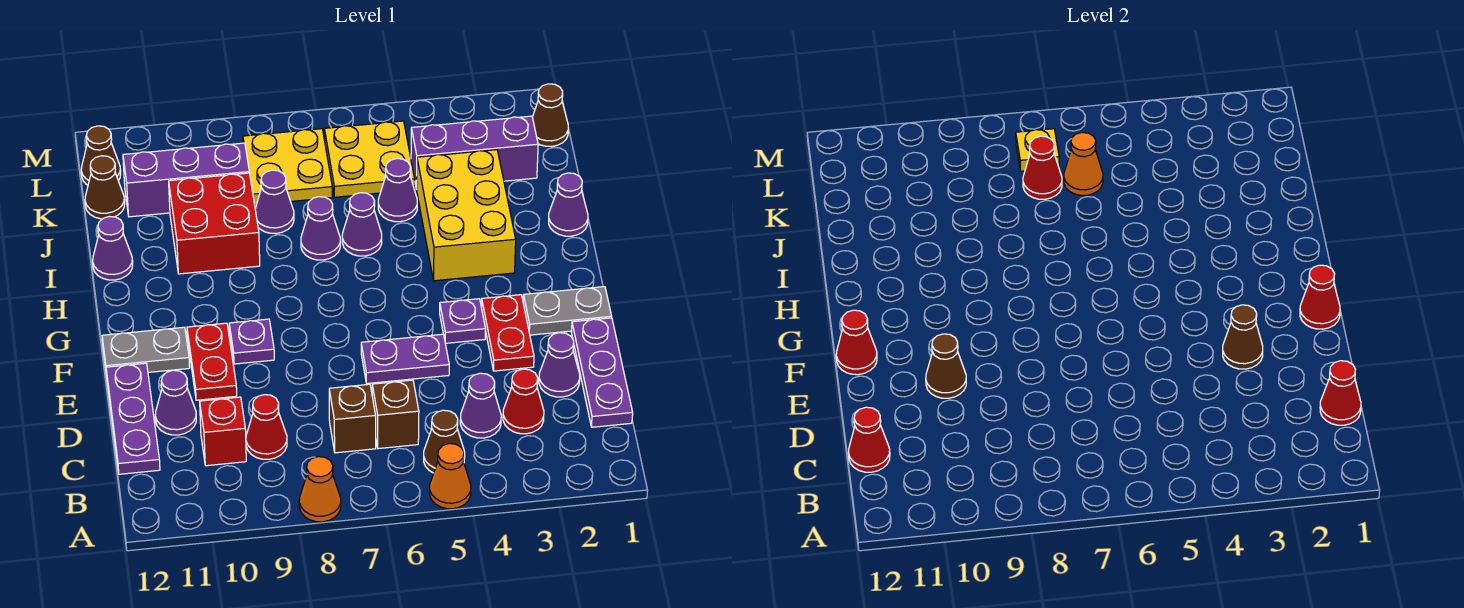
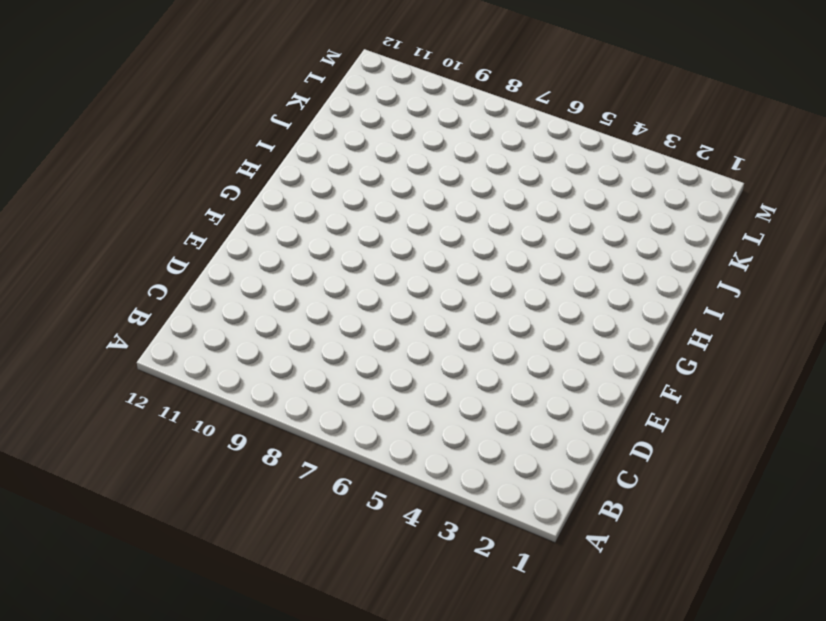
none -> orange 1x1 cone [430,444,471,509]
none -> orange 1x1 cone [299,457,341,522]
none -> brown 1x1 cone [424,410,465,473]
none -> purple 1x3 plate [571,318,633,427]

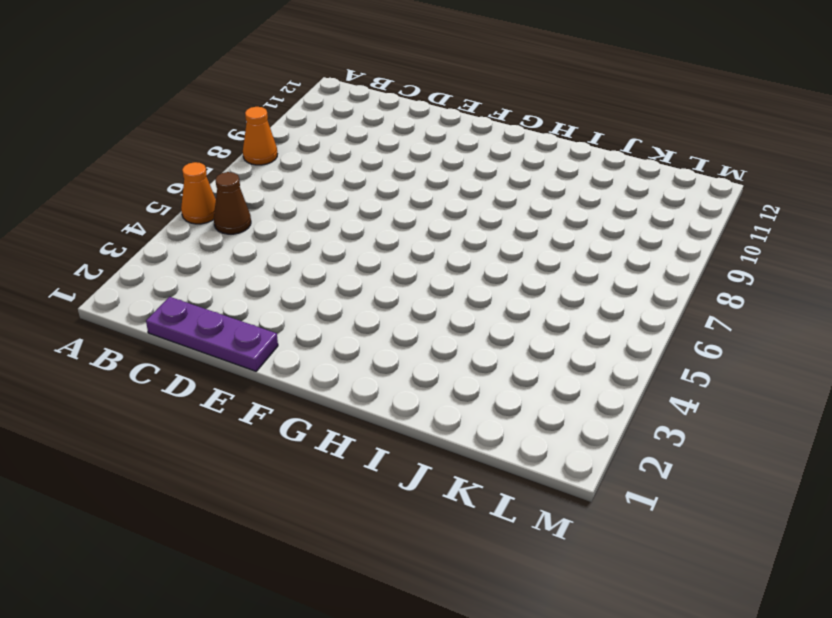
none -> red 1x1 cone [503,369,544,434]
none -> purple 1x1 cone [460,373,501,438]
none -> brown 1x1 brick [372,380,419,449]
none -> brown 1x1 brick [329,384,376,453]

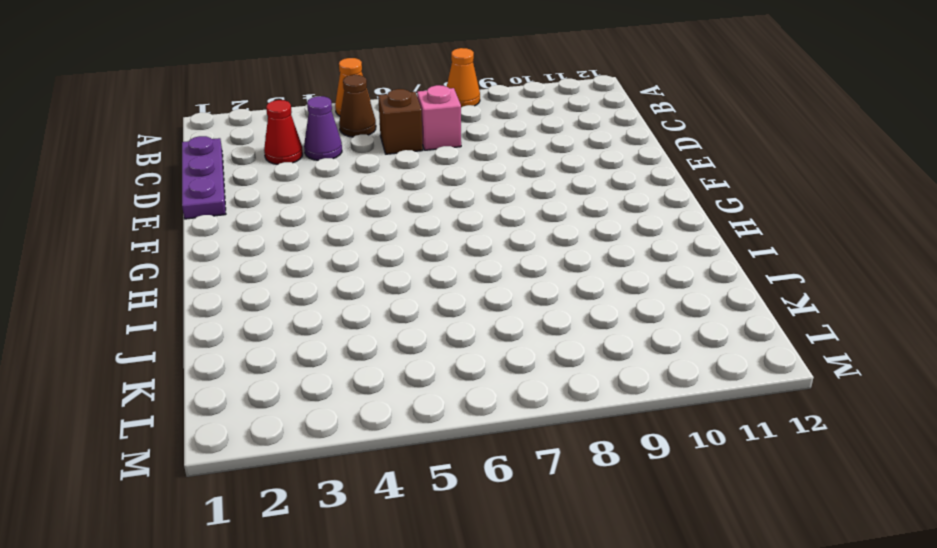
pink 1x1 brick [417,85,461,150] -> brown 1x1 brick [329,384,376,453]
none -> red 1x1 cone [246,395,287,459]
none -> red 1x1 brick [200,397,246,466]
none -> purple 1x3 plate [106,363,160,474]
none -> purple 1x1 cone [539,333,580,397]

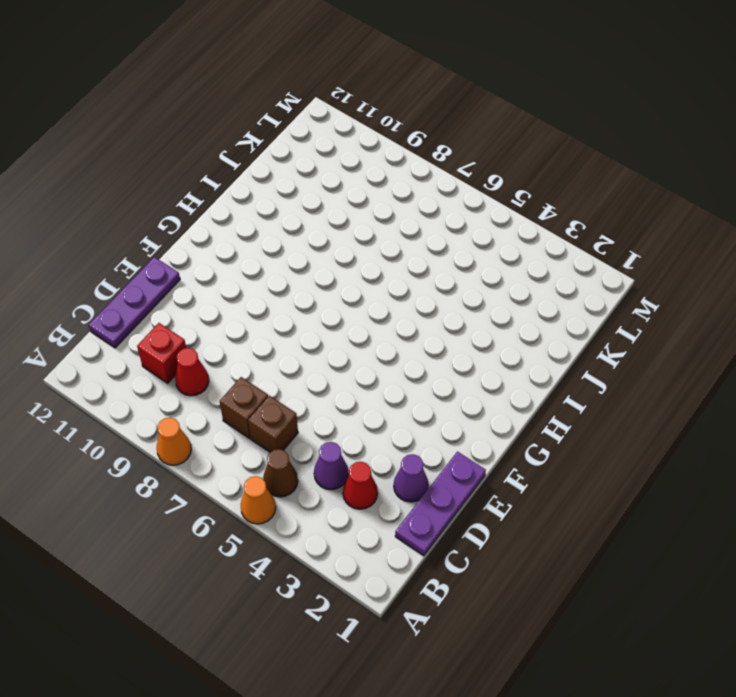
none -> purple 1x1 cone [155,370,196,435]
none -> red 1x2 plate [481,295,534,371]
none -> purple 1x2 plate [361,334,449,384]
none -> red 1x2 plate [187,323,237,400]

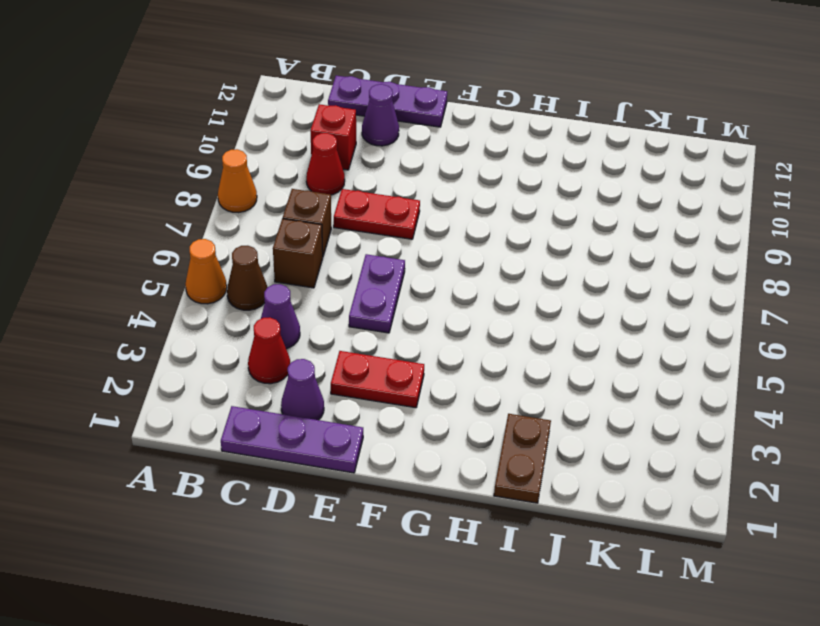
red 1x2 plate [334,189,420,239] -> red 1x2 plate moved to [187,323,237,400]
brown 1x2 plate [494,414,551,503] -> purple 1x1 cone [549,173,588,236]
none -> grey 1x2 plate [523,287,612,335]
none -> purple 1x1 plate [440,299,486,343]
none -> purple 1x1 plate [229,319,274,364]
none -> grey 1x2 plate [102,327,190,376]

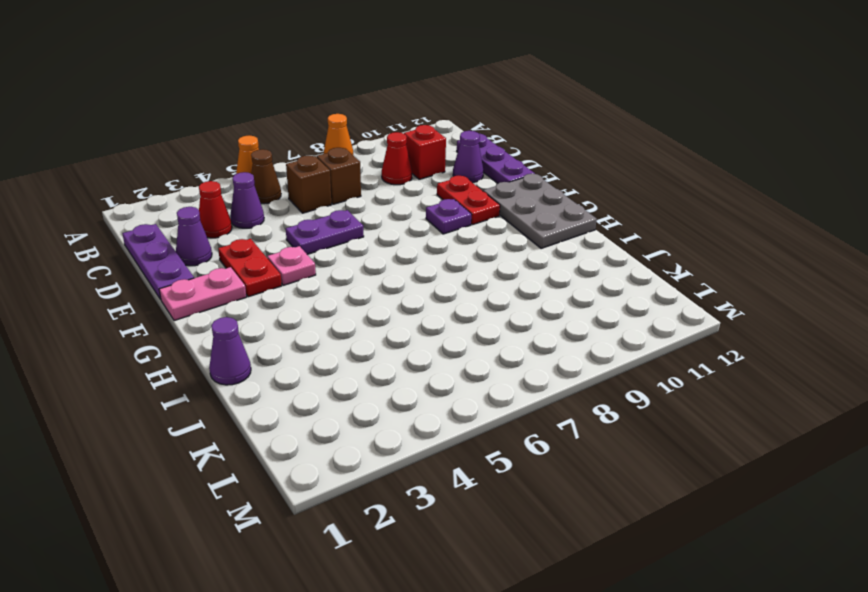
pink 1x2 plate [159,267,246,321] -> grey 1x2 plate [523,287,612,335]
pink 1x1 plate [267,246,316,285] -> purple 1x1 plate [440,299,486,343]
grey 2x3 plate [483,174,597,249] -> grey 1x2 plate [102,327,190,376]
none -> yellow 2x3 brick [417,150,516,281]
none -> purple 1x1 cone [342,193,382,256]
none -> purple 1x1 cone [301,197,340,260]
none -> red 2x2 brick [169,173,260,274]

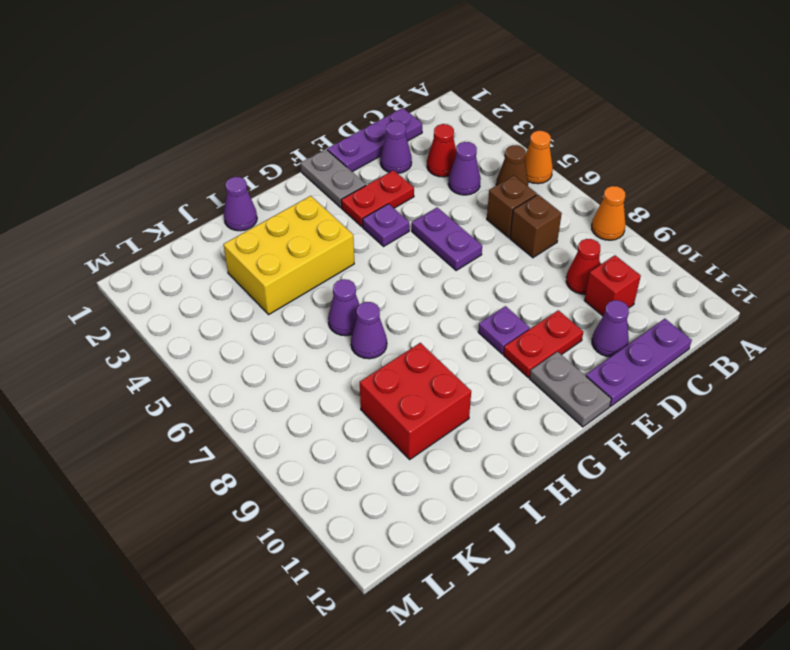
none -> purple 1x1 cone [93,217,133,280]
none -> purple 1x1 cone [378,158,417,222]
none -> purple 1x1 cone [255,170,294,234]
none -> purple 1x3 brick [411,116,538,189]

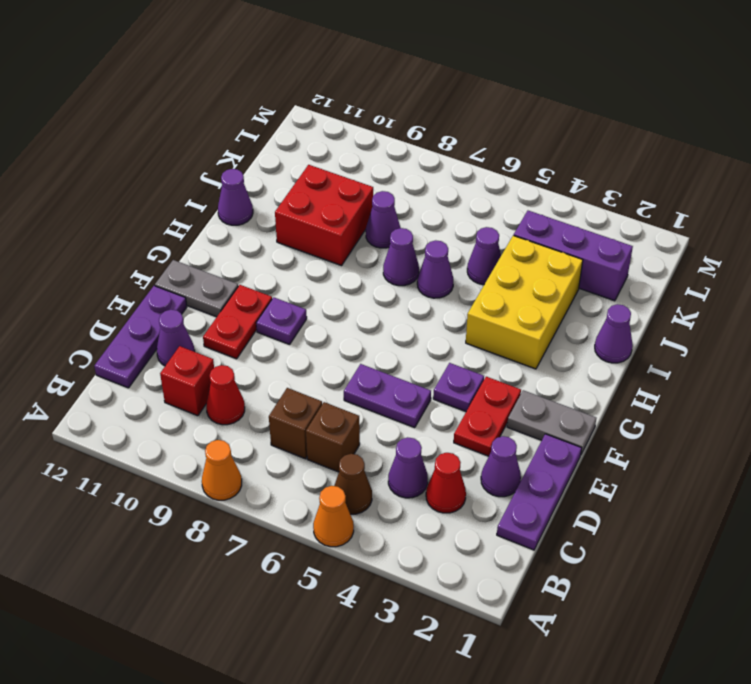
none -> yellow 2x2 plate [324,121,415,197]
none -> yellow 2x2 plate [243,129,332,205]
none -> purple 1x3 brick [123,143,249,217]
none -> brown 1x1 cone [85,156,125,219]

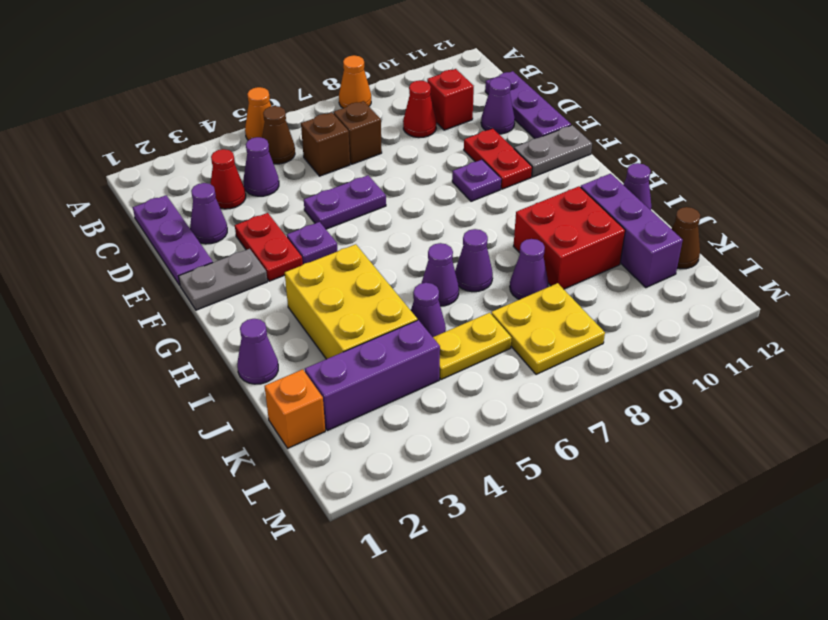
purple 1x3 brick [581,174,683,287] -> purple 1x3 brick turned to [123,143,249,217]
orange 1x1 brick [265,369,325,448] -> none
yellow 1x2 plate [433,313,511,380] -> yellow 2x2 plate [324,121,415,197]
none -> brown 1x1 cone [532,84,568,147]
none -> brown 1x1 cone [81,126,121,185]
none -> red 1x1 cone [1320,361,1361,425]
none -> red 1x1 cone [849,407,890,472]

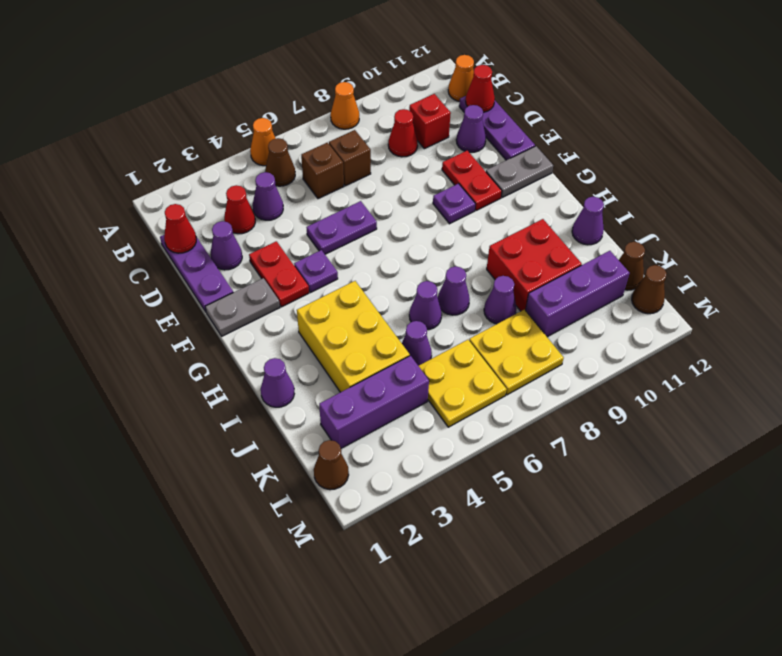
orange 1x1 cone [448,55,474,101] -> orange 1x1 cone moved to [1064,133,1103,195]
none -> brown 1x1 cone [1223,305,1263,369]
none -> brown 1x1 cone [926,334,966,398]
none -> red 1x1 cone [1300,265,1340,329]
none -> red 1x1 cone [836,310,877,375]

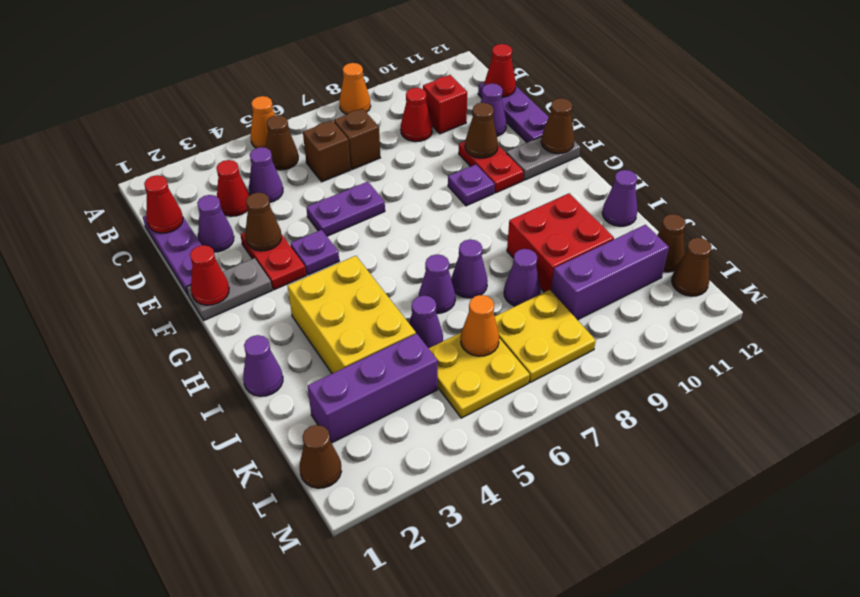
brown 1x1 cone [541,98,574,154] -> red 1x1 cone [836,310,877,375]
none -> red 1x1 cone [1023,136,1062,199]
none -> yellow 1x1 plate [1016,129,1059,171]

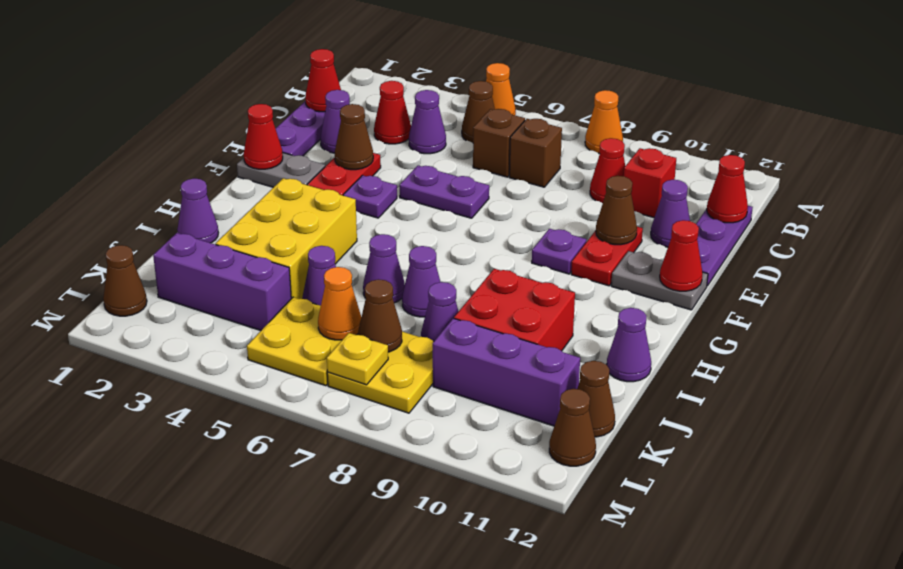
brown 1x1 cone [358,279,402,352] -> red 1x1 cone [1023,136,1062,199]

